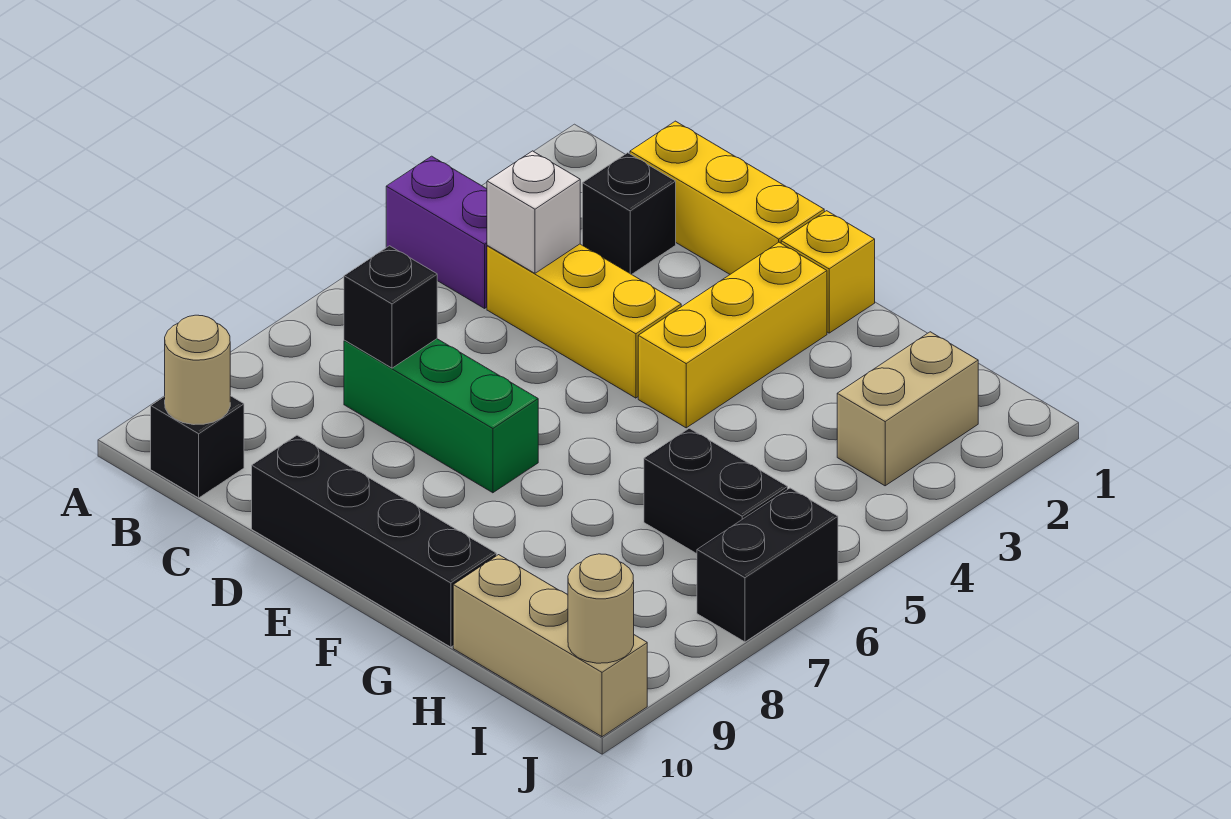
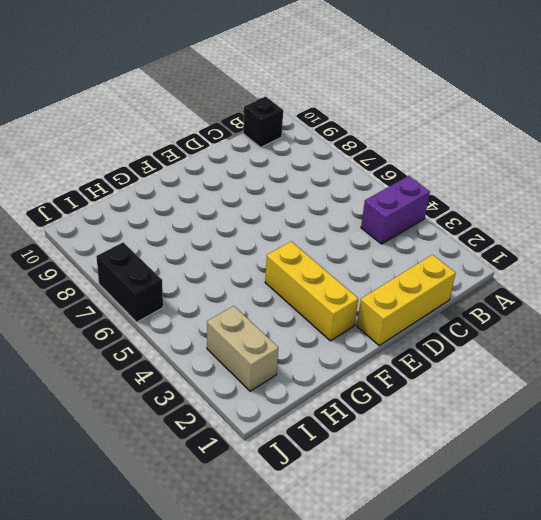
none -> black 1x1 brick [582,153,676,274]
none -> yellow 1x3 brick [487,244,681,398]
none -> green 1x3 brick [344,339,538,493]

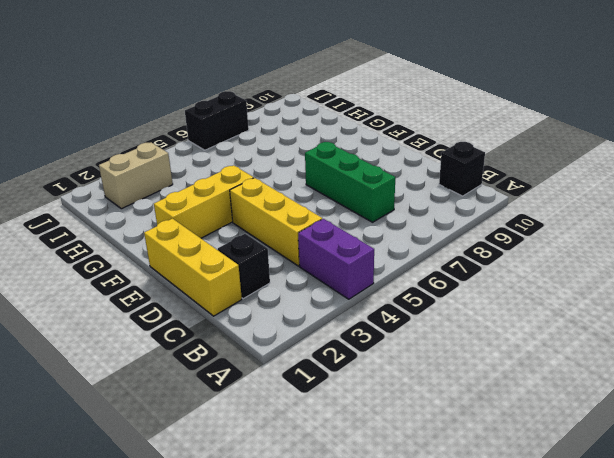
none -> black 1x4 brick [252,435,496,647]
none -> yellow 1x1 brick [781,211,875,333]
none -> black 1x2 brick [644,428,788,554]

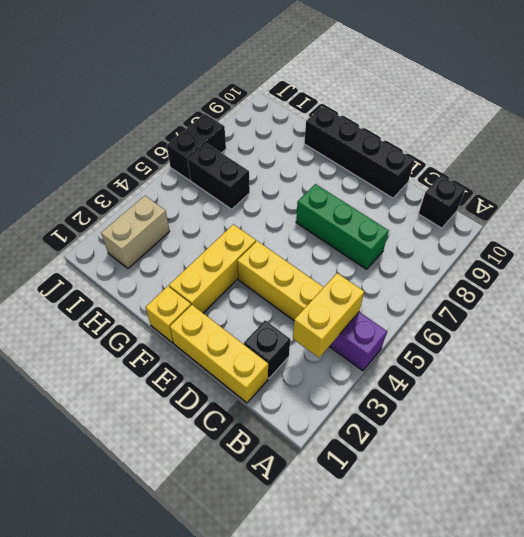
yellow 1x2 brick [293,273,364,358] -> none
none -> tan 1x3 brick [453,555,647,737]
none -> tan 1x1 round brick [165,315,230,425]
none -> white 1x1 brick [487,151,580,273]

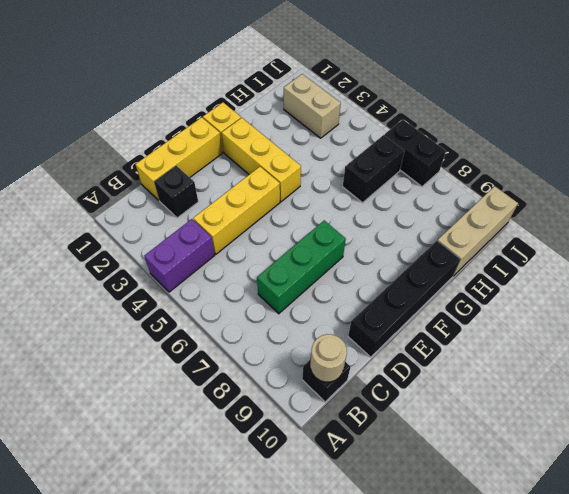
none -> white 1x1 brick [487,151,580,273]
none -> black 1x1 brick [344,246,437,368]
none -> tan 1x1 round brick [568,554,634,663]

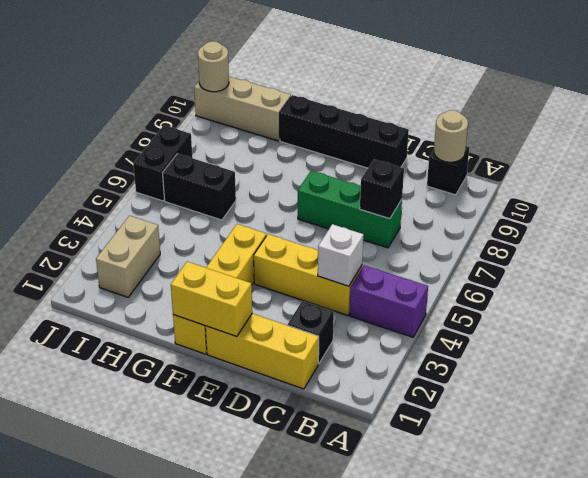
yellow 1x2 brick [171,262,252,337] -> none

